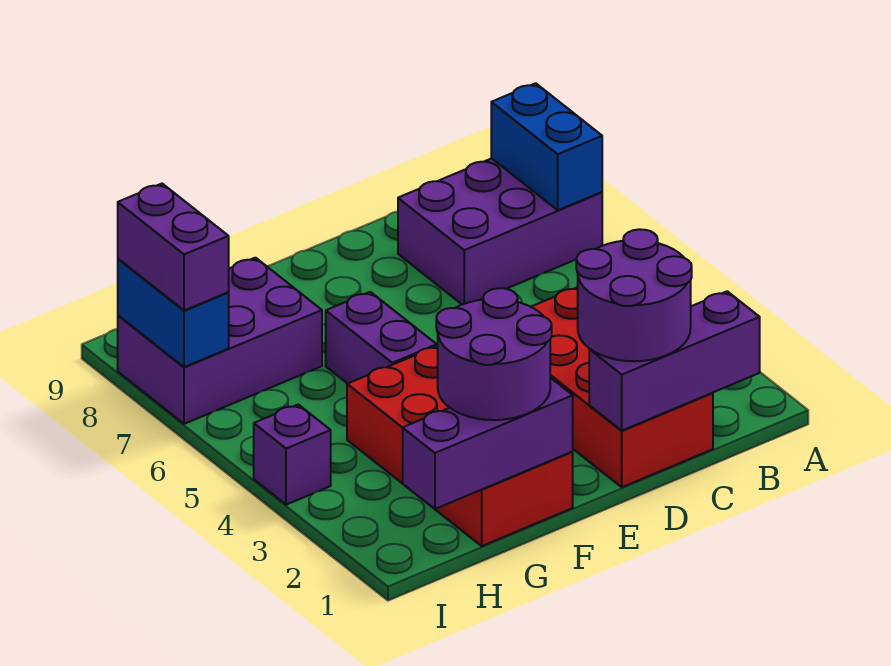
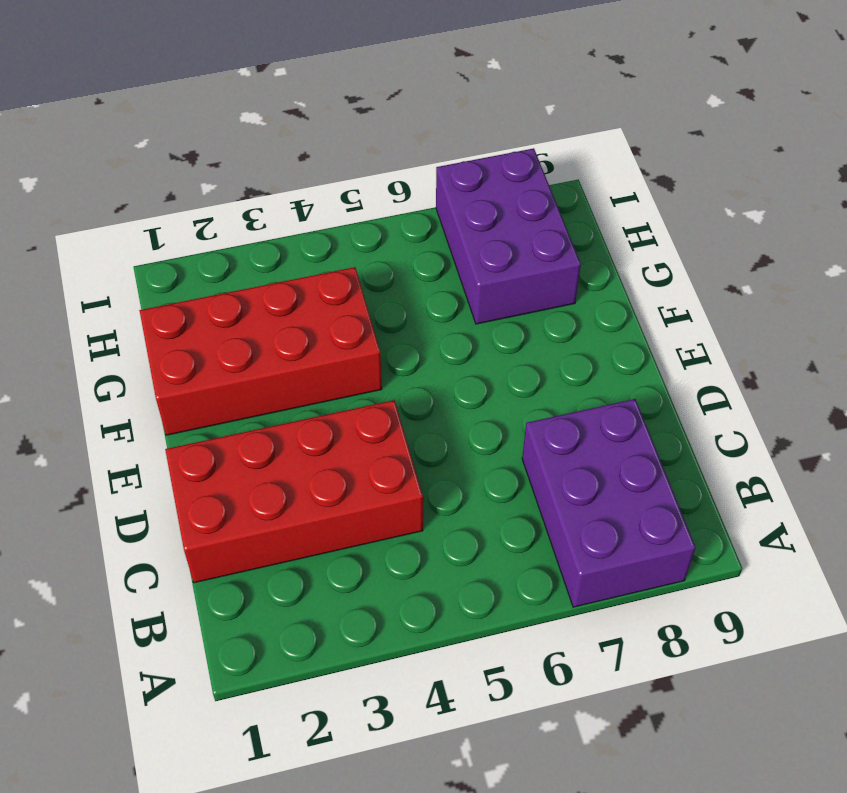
none -> purple 1x2 brick [326,292,437,384]
none -> purple 1x1 brick [254,405,331,505]
none -> blue 1x2 brick [491,83,602,210]

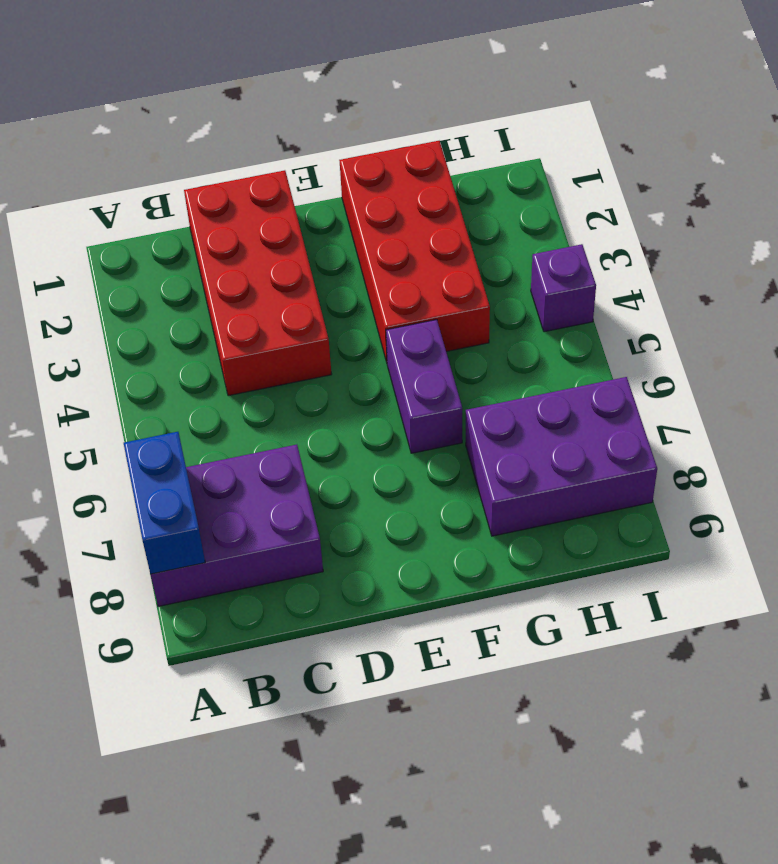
none -> purple 1x3 brick [589,291,760,430]
none -> purple 1x3 brick [403,378,573,509]
none -> blue 1x2 brick [118,259,229,367]

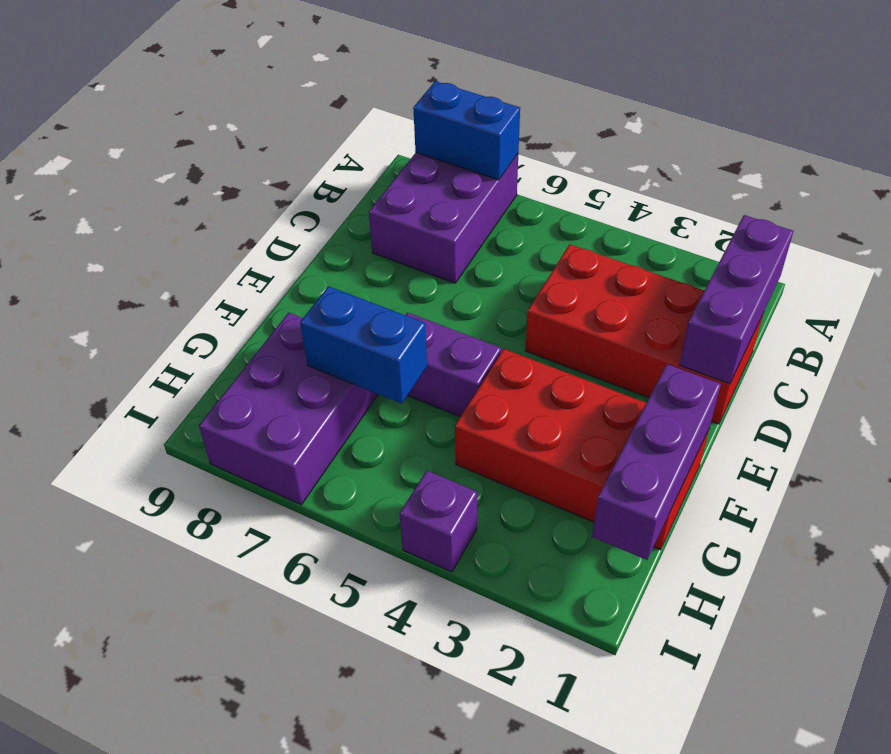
blue 1x2 brick [300,286,427,404] -> blue 1x2 brick moved to [118,259,229,367]
none -> purple 2x2 round brick [576,229,692,361]
none -> purple 2x2 round brick [436,288,552,420]
none -> purple 1x2 brick [118,184,229,310]

